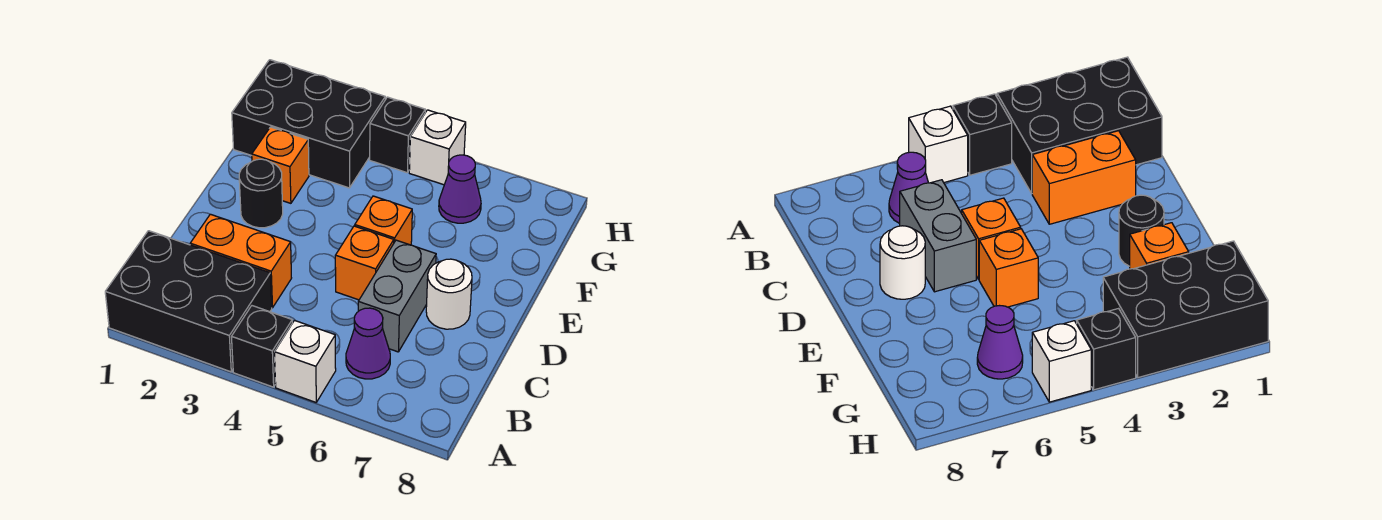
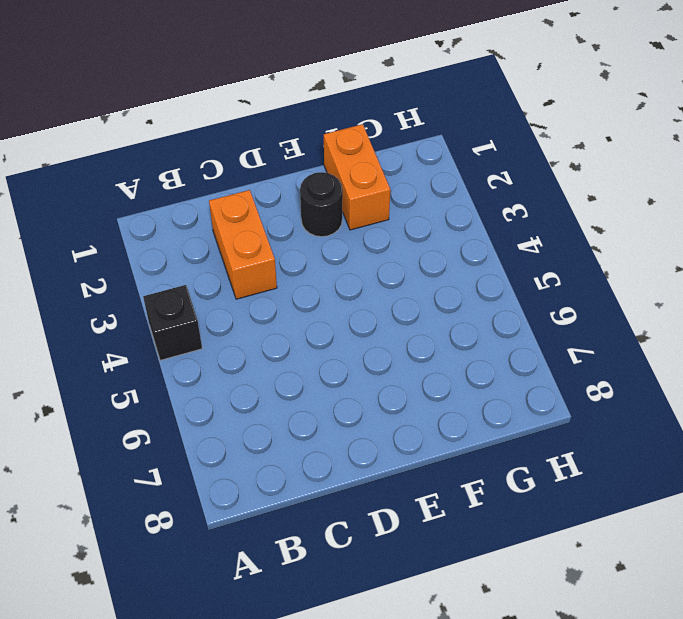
orange 1x2 brick [324,124,390,230] -> orange 1x1 brick [252,127,309,203]
none -> black 2x3 brick [105,231,272,372]
none -> white 1x1 brick [275,321,336,402]
none -> purple 1x1 cone [346,308,390,379]

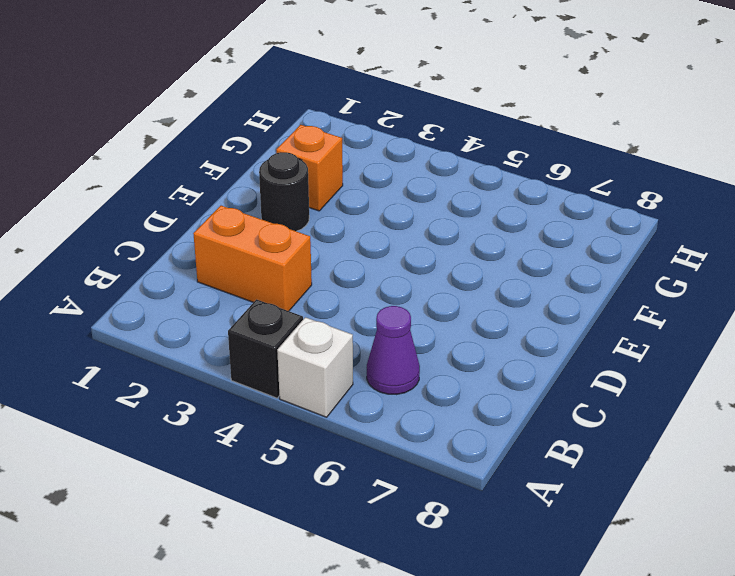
none -> black 2x3 brick [105,231,272,372]
none -> grey 1x2 brick [358,240,436,352]
none -> orange 1x1 brick [335,226,394,300]

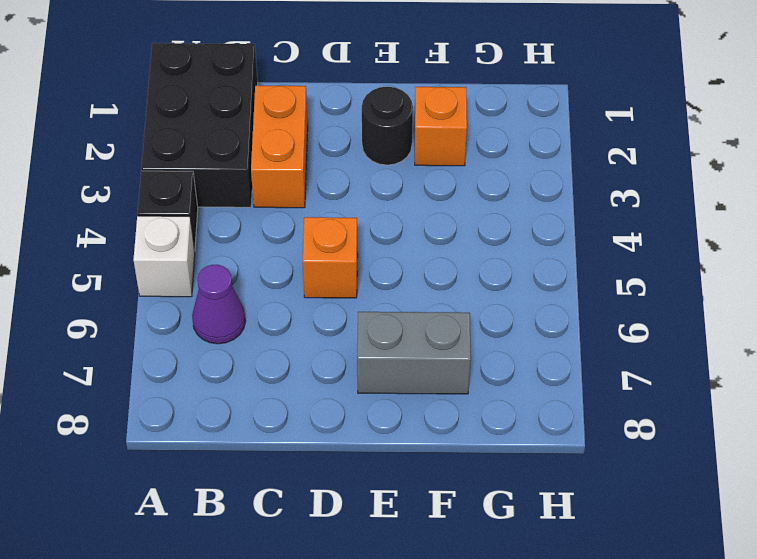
grey 1x2 brick [357,312,471,394] -> grey 1x2 brick moved to [358,240,436,352]
none -> white 1x1 round brick [426,259,472,329]
none -> orange 1x1 brick [355,196,412,245]
none -> black 2x3 brick [232,60,385,188]

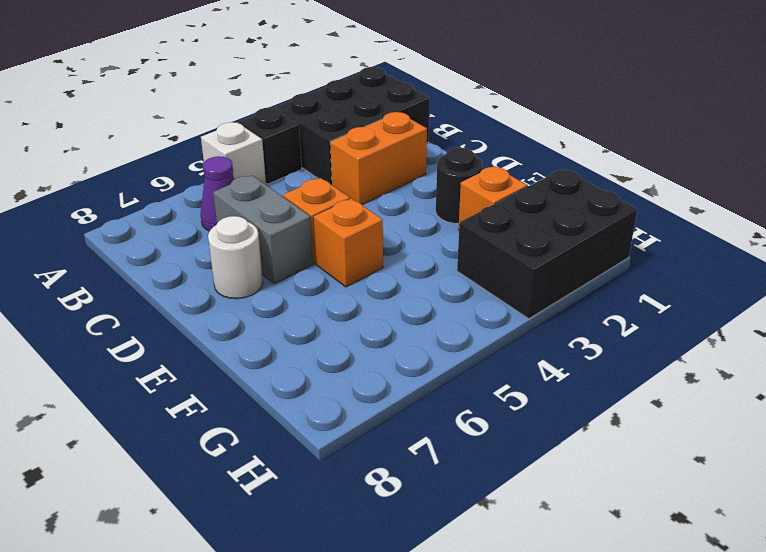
none -> purple 1x1 cone [439,155,481,223]
none -> black 1x1 brick [370,97,425,173]
none -> white 1x1 brick [409,110,466,185]

